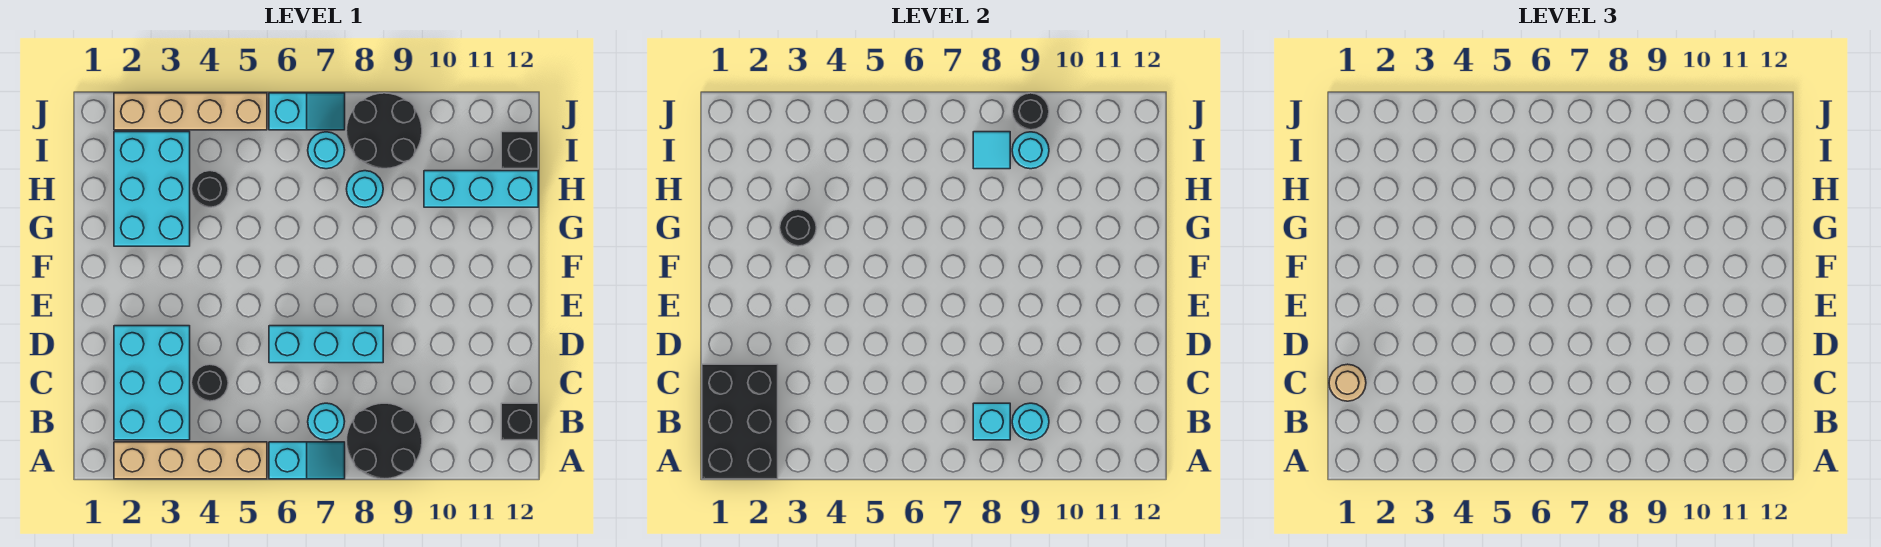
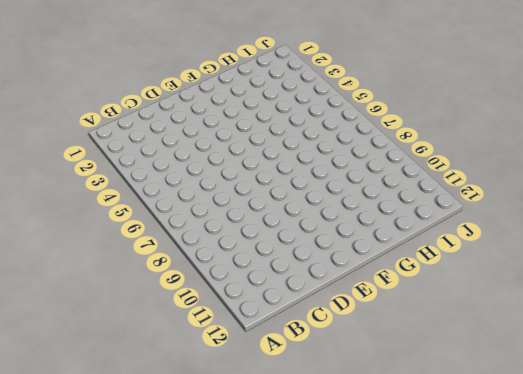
none -> tan 1x4 brick [114,442,267,479]
none -> cyan 1x2 slope [269,442,345,479]
none -> black 2x2 round brick [346,403,422,479]

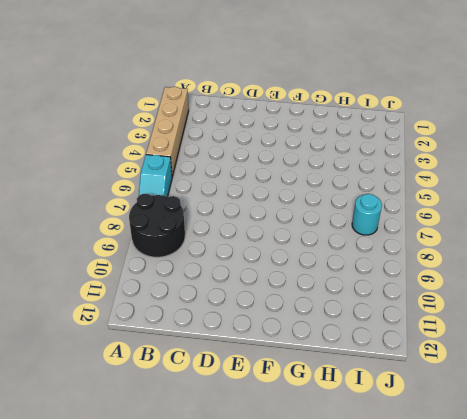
none -> cyan 2x3 brick [114,326,190,440]
none -> cyan 1x1 round brick [308,403,345,440]
none -> black 1x1 brick [501,403,538,440]

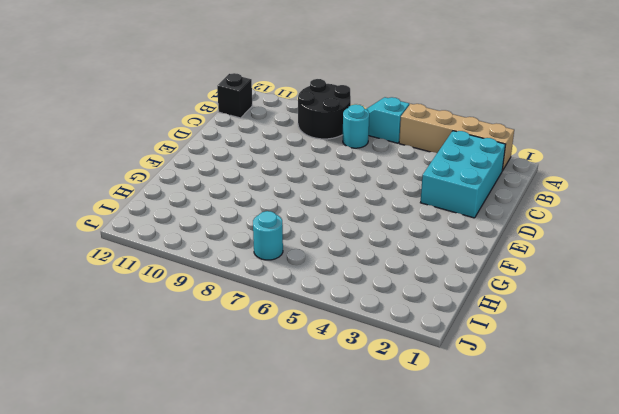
none -> black 1x1 round brick [191,364,228,401]
none -> cyan 1x3 brick [269,326,383,363]
none -> cyan 2x3 brick [114,132,190,246]

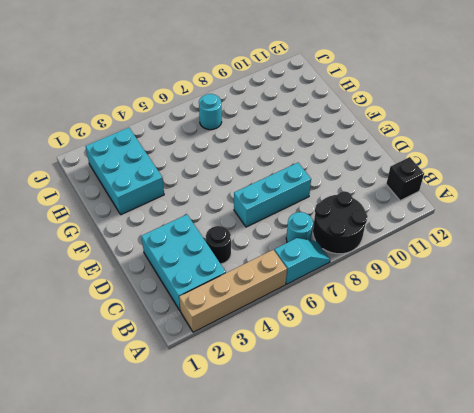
none -> black 1x1 round brick [191,171,228,207]
none -> cyan 1x1 round brick [347,171,383,207]
none -> cyan 1x3 brick [424,171,538,207]

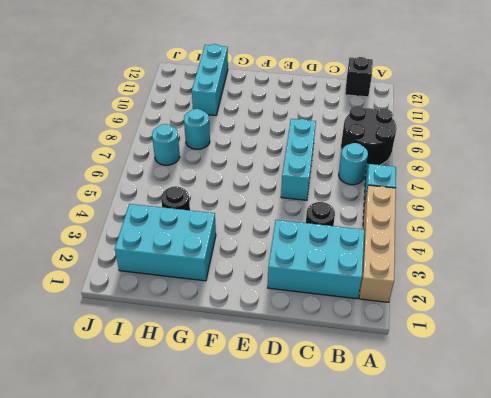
none -> black 2x2 round brick [346,93,422,169]
none -> black 1x1 brick [501,132,538,169]
none -> tan 1x4 brick [114,93,267,130]

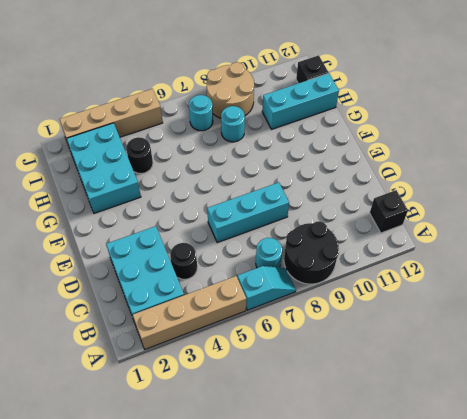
tan 2x2 round brick [207,62,254,118] -> black 2x2 round brick [346,93,422,169]
none -> cyan 1x2 slope [269,93,345,130]
none -> black 2x3 brick [702,364,778,479]
none -> cyan 1x1 brick [973,403,1010,440]

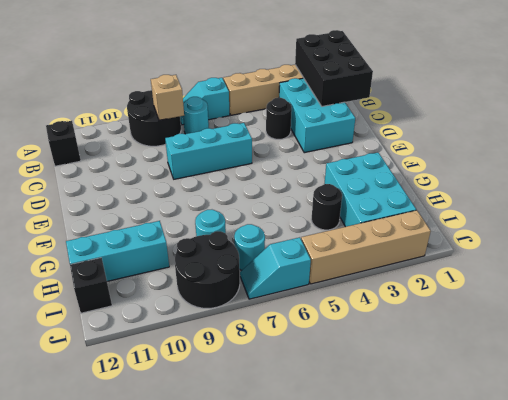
tan 1x1 brick [151,75,184,120] -> cyan 1x1 brick [973,403,1010,440]
none -> cyan 1x1 round brick [1012,403,1049,440]
none -> black 1x1 round brick [780,209,816,246]
none -> cyan 1x1 tile [973,132,1010,169]

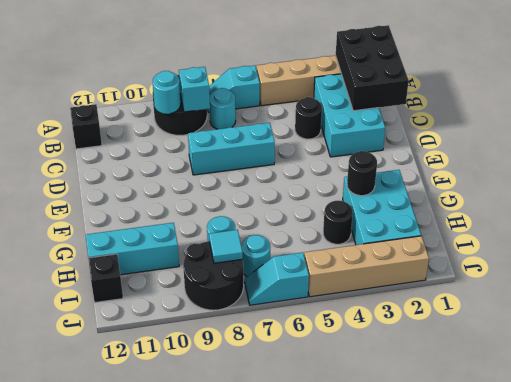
none -> cyan 1x1 round brick [1012,132,1049,169]
none -> black 1x1 round brick [1012,93,1049,130]
none -> tan 1x1 round brick [1329,364,1366,401]

